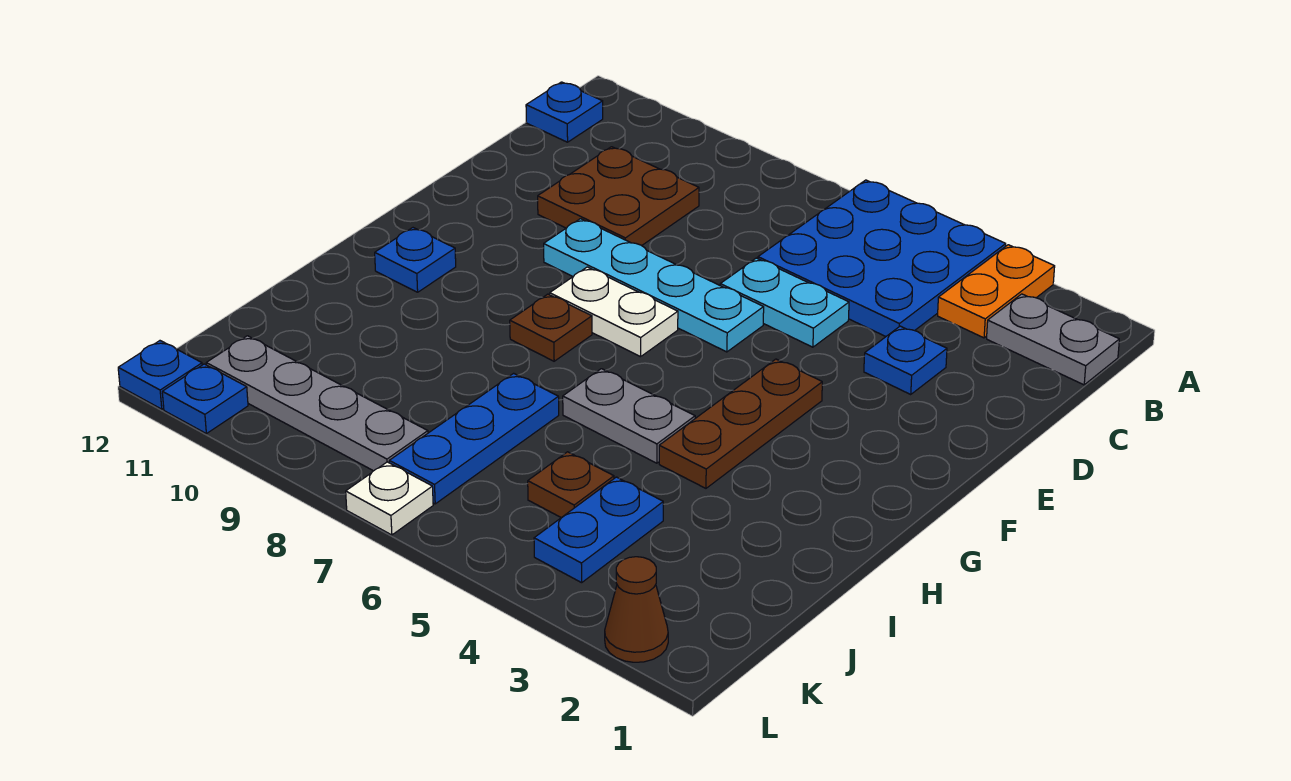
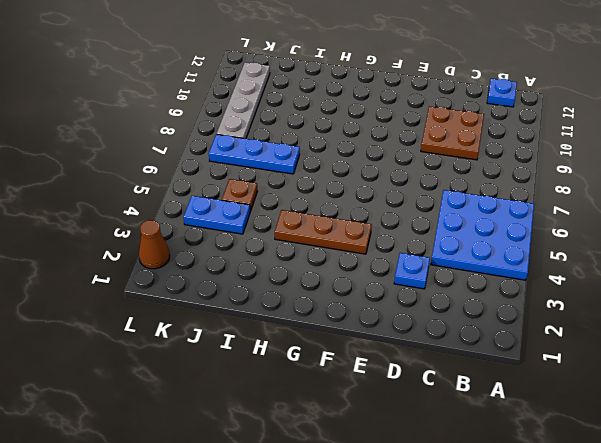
none -> orange 1x2 plate [938,245,1055,338]
none -> grey 1x2 plate [987,294,1119,385]
none -> cyan 1x2 plate [720,258,849,347]

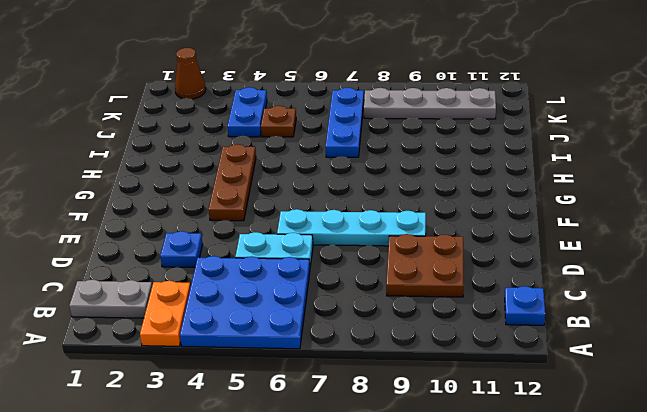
none -> white 1x2 plate [550,267,678,357]
none -> brown 1x1 plate [510,294,592,361]
none -> blue 1x1 plate [375,228,456,292]

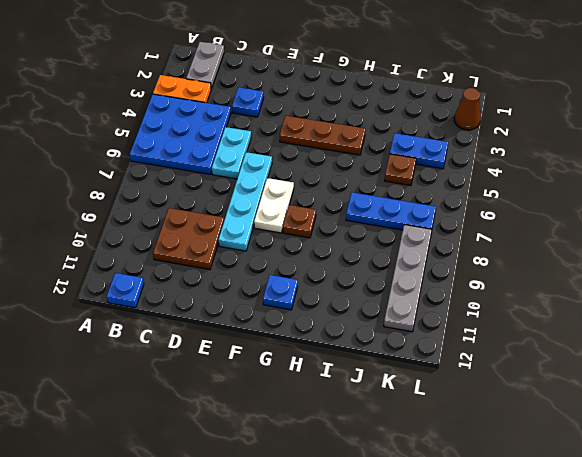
none -> grey 1x2 plate [563,369,695,463]
none -> white 1x1 plate [346,462,433,535]
none -> blue 1x1 plate [162,364,248,434]

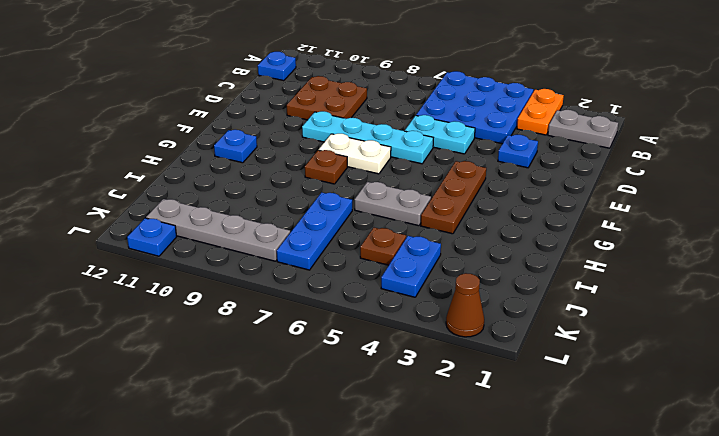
none -> white 1x1 plate [346,462,433,535]
none -> blue 1x1 plate [118,341,202,409]

